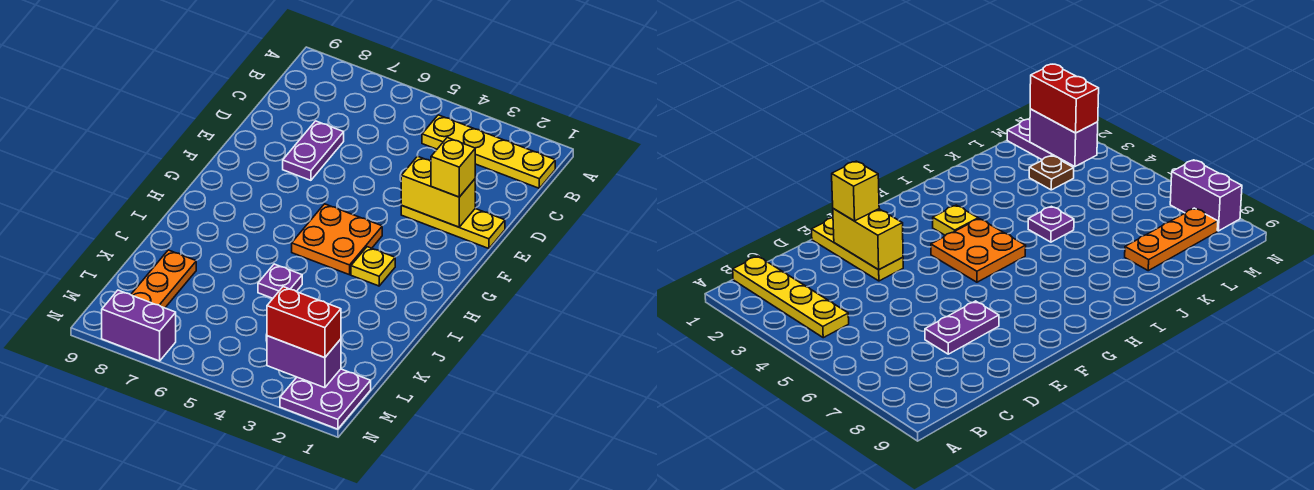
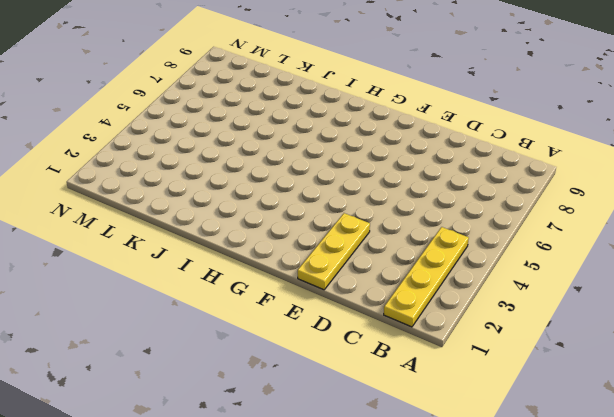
none -> purple 1x2 plate [283,121,344,180]
none -> orange 2x2 plate [292,204,382,275]
none -> yellow 1x1 plate [351,247,395,286]

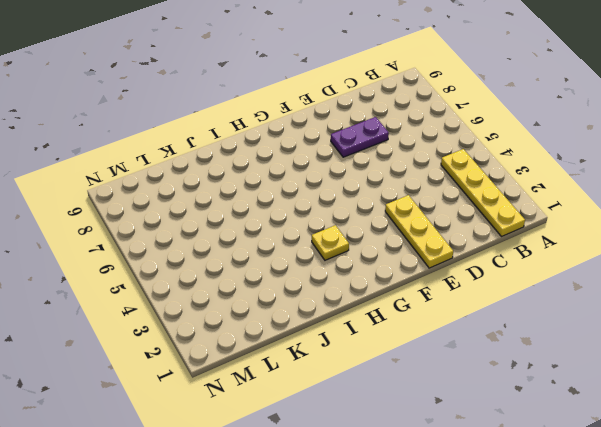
none -> orange 2x2 plate [292,204,382,275]
none -> purple 1x1 plate [258,264,302,298]
none -> orange 1x3 plate [131,250,196,308]

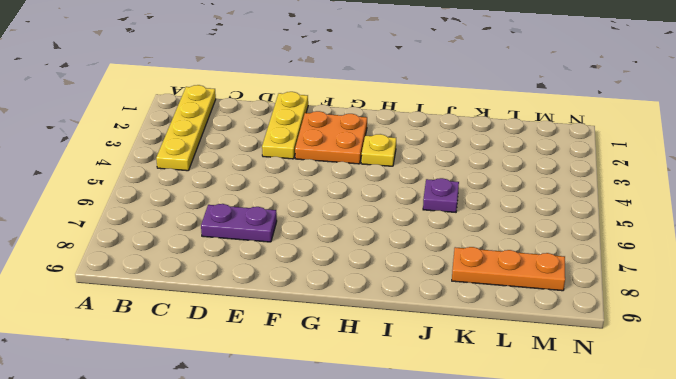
orange 2x2 plate [295,111,367,164] -> orange 2x2 plate moved to [292,204,382,275]
none -> brown 1x1 plate [1029,156,1074,190]
none -> purple 2x2 plate [280,369,371,429]
none -> purple 1x2 brick [102,290,176,361]

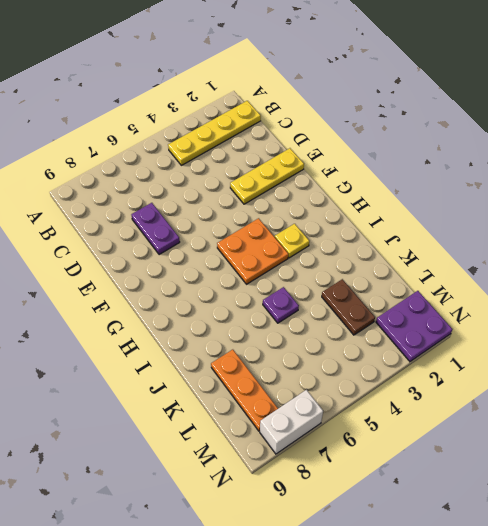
brown 1x2 plate [322,279,375,335] -> brown 1x1 plate [1029,156,1074,190]
white 1x2 brick [260,390,323,454] -> purple 1x2 brick [102,290,176,361]
none -> yellow 1x2 brick [401,156,475,227]
none -> purple 1x2 brick [267,336,341,388]
none -> yellow 1x1 brick [431,138,475,197]

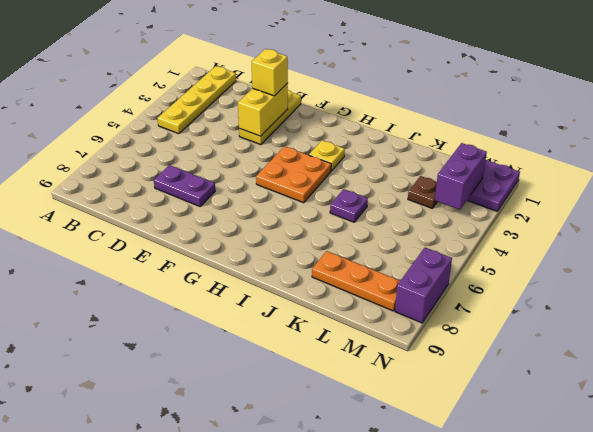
none -> red 1x2 brick [267,287,341,358]

